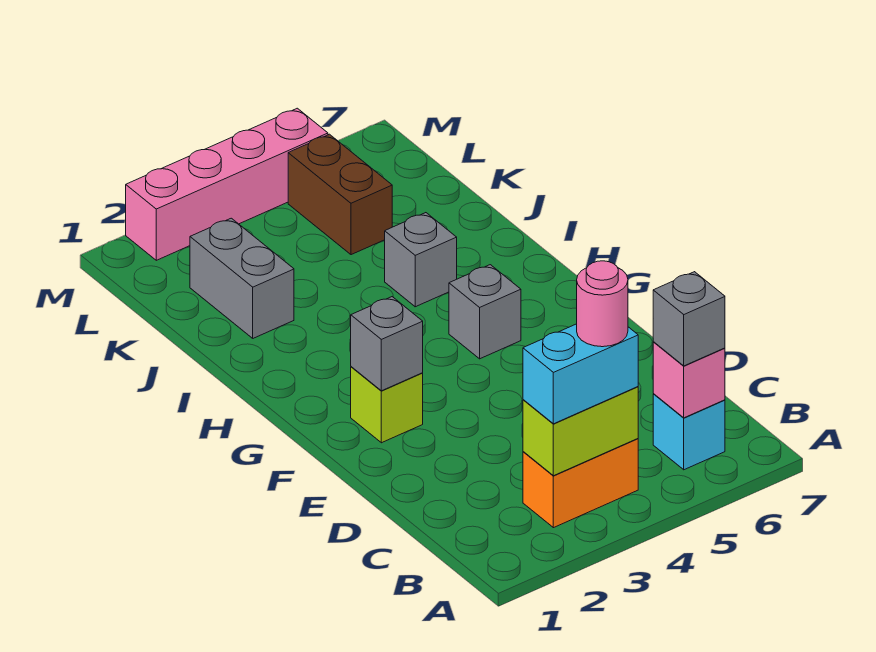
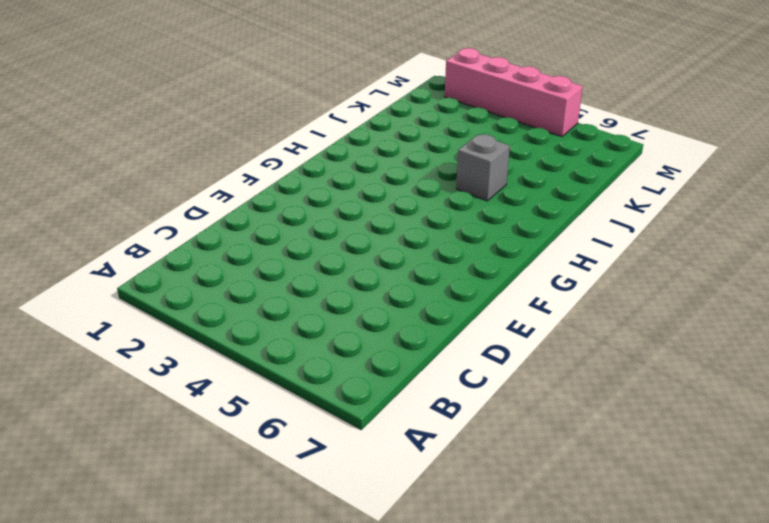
none -> orange 1x2 brick [523,439,638,528]
none -> cyan 1x1 brick [653,394,725,470]
none -> lime 1x1 brick [351,367,423,443]

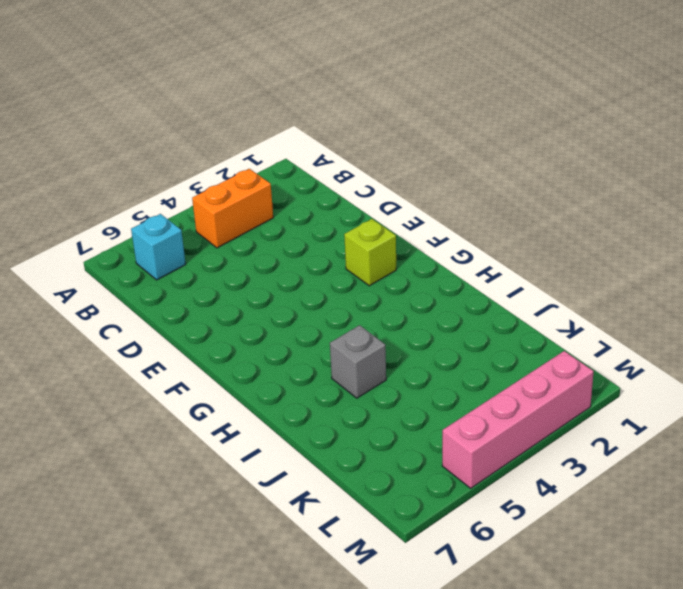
none -> grey 1x1 brick [449,265,521,359]
none -> grey 1x2 brick [190,218,294,338]
none -> brown 1x2 brick [288,134,392,255]

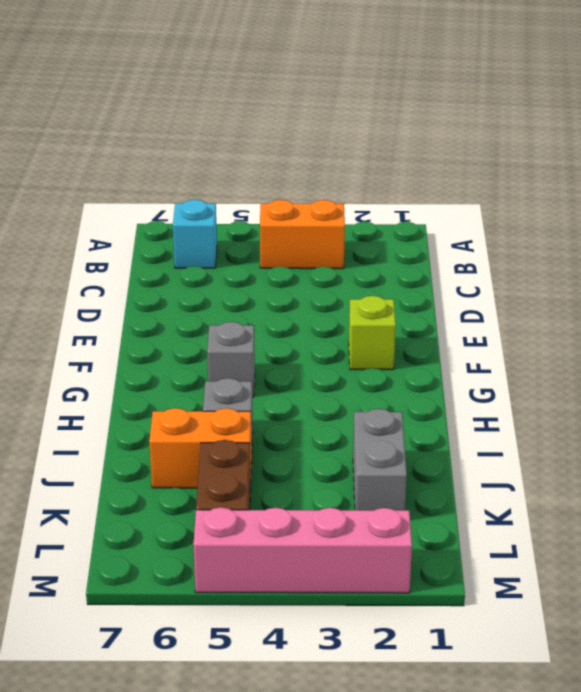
orange 1x2 brick [149,408,252,488] -> none
none -> lime 1x2 brick [523,387,638,476]
none -> pink 1x1 brick [653,342,725,418]
none -> grey 1x1 brick [351,297,423,391]

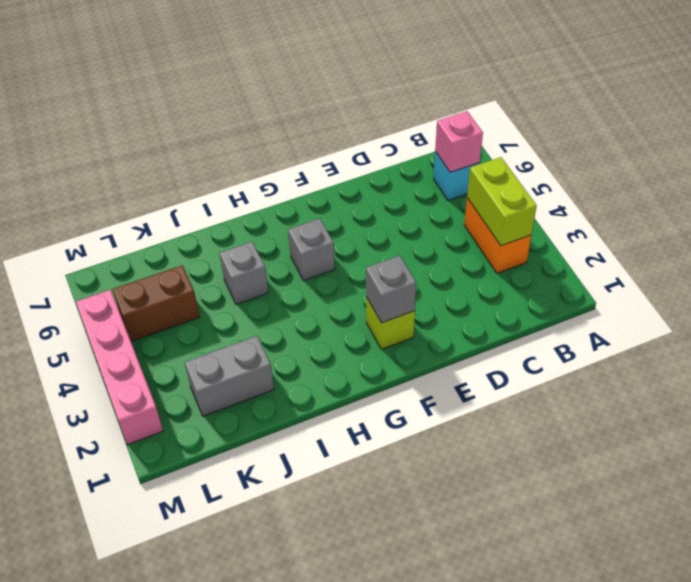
none -> cyan 1x2 brick [523,324,638,424]
none -> grey 1x1 brick [653,272,725,366]
none -> pink 1x1 round brick [577,261,628,347]

